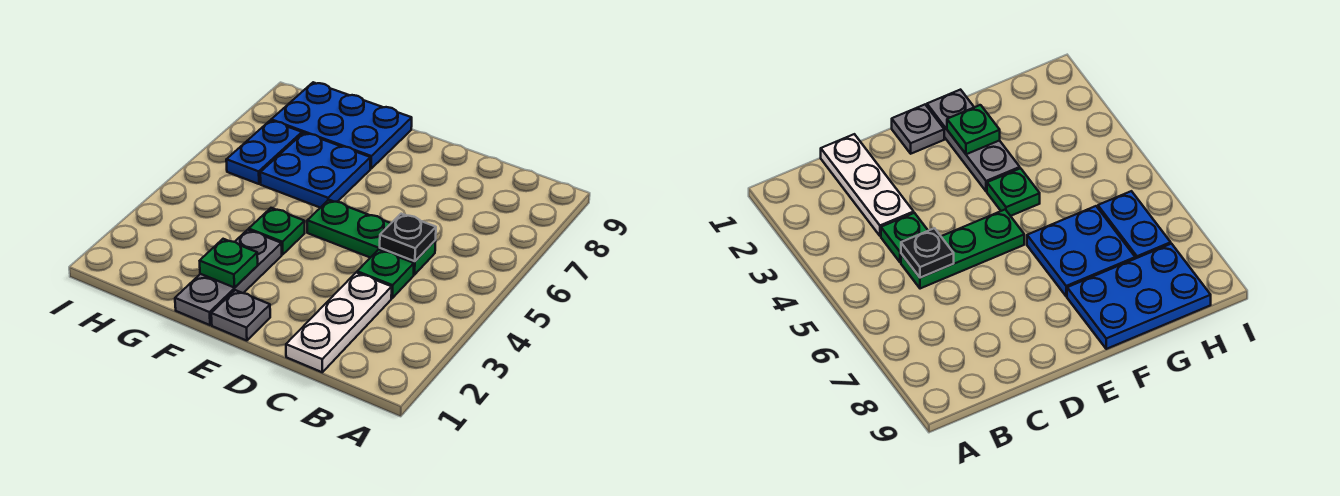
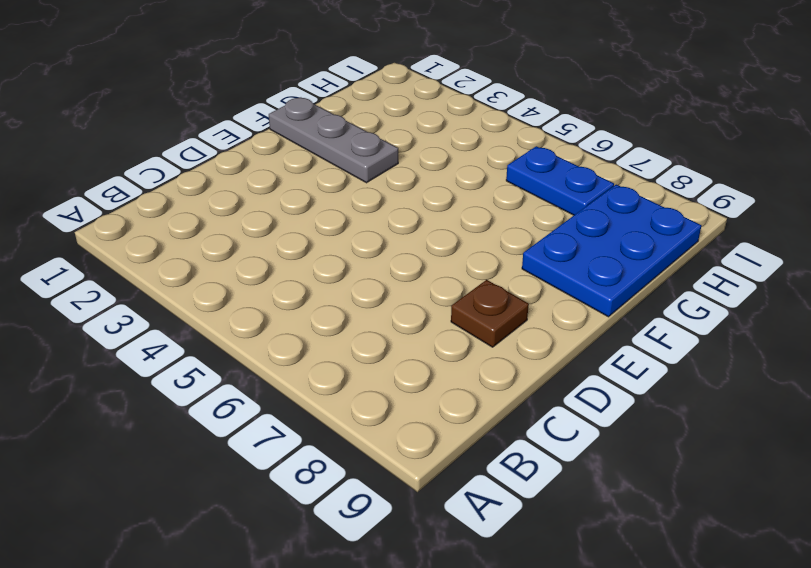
brown 1x1 plate [451,280,529,347] -> none
none -> white 1x3 plate [286,273,392,372]
none -> green 1x1 plate [357,249,414,298]

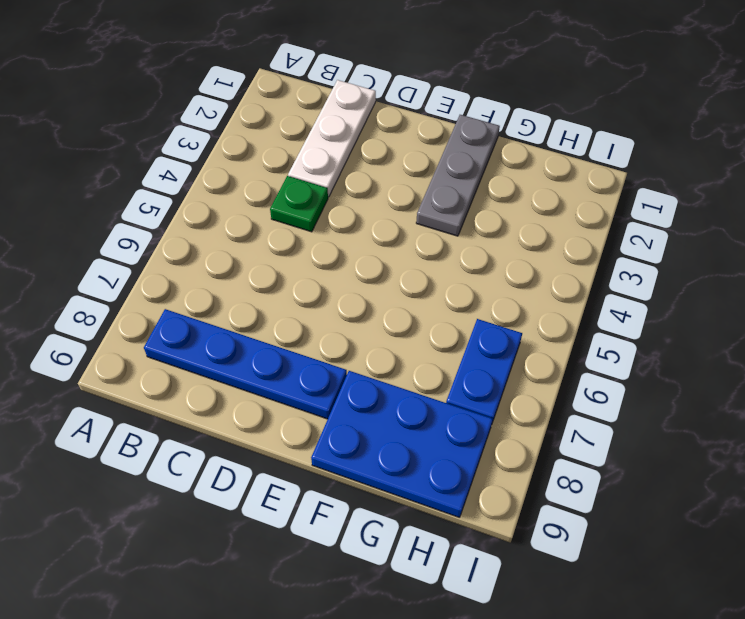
blue 1x4 plate [144,309,347,419] -> none
none -> green 1x3 plate [307,200,436,275]
none -> grey 1x1 plate [211,290,270,341]

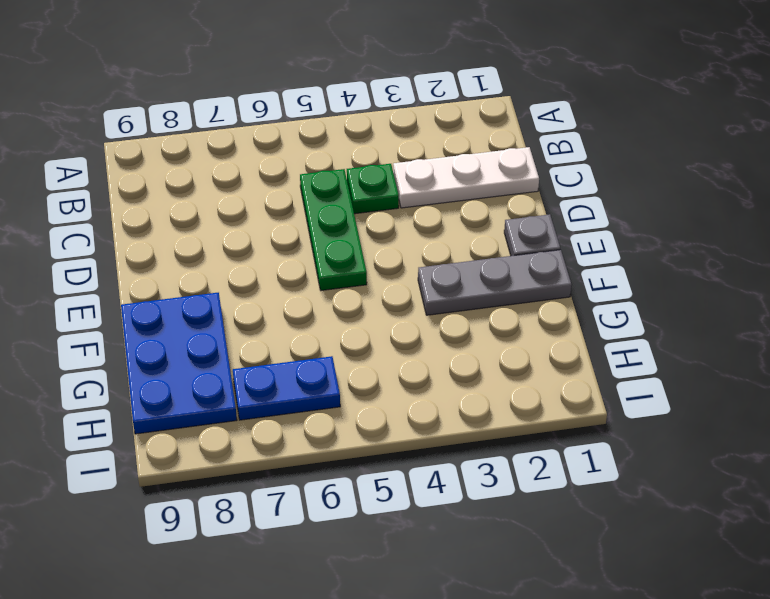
none -> green 1x1 plate [249,208,305,255]
none -> blue 2x2 plate [260,133,370,208]

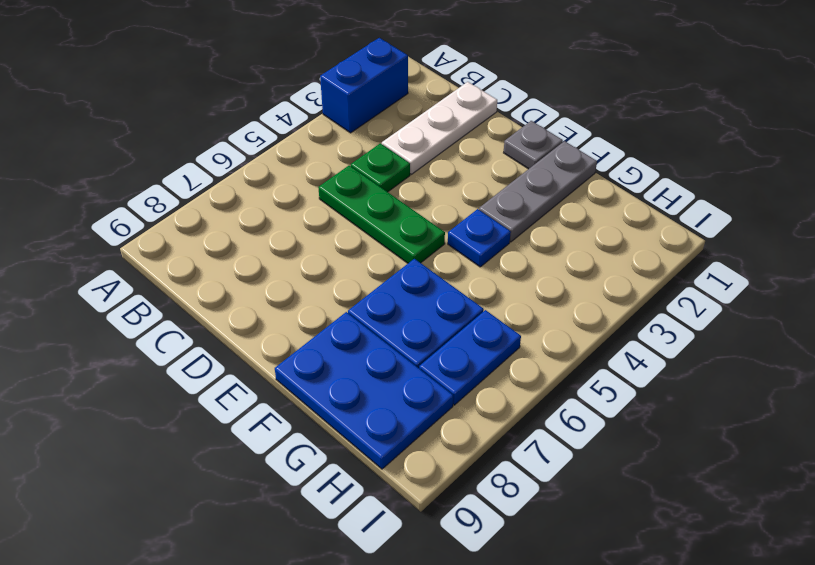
blue 1x2 brick [320,38,408,133] -> none
blue 1x1 plate [448,209,511,267] -> green 1x1 plate [249,208,305,255]
none -> black 1x1 plate [380,214,436,261]
none -> green 1x1 plate [200,239,258,287]

